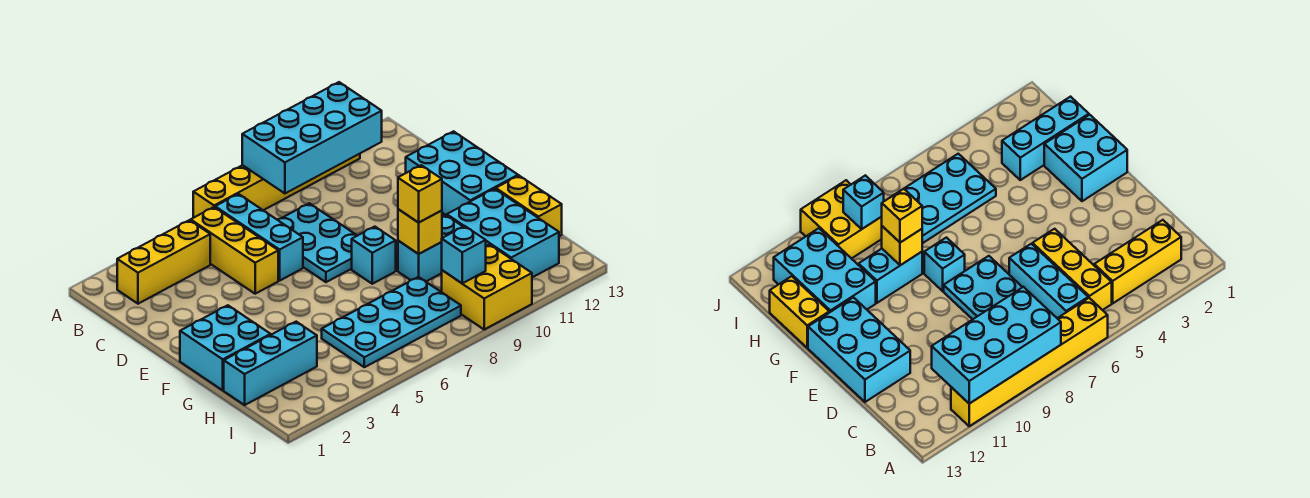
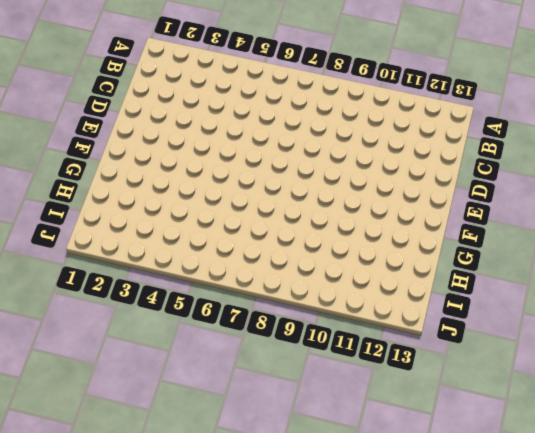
none -> yellow 1x6 brick [193,154,360,218]
none -> yellow 1x3 brick [117,220,210,304]
none -> yellow 1x3 brick [191,207,278,294]

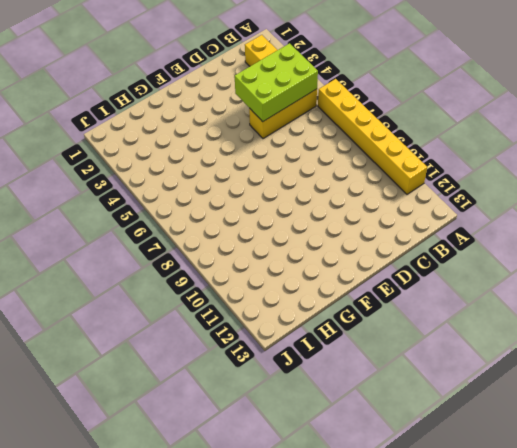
lime 2x3 brick [235,43,318,122] -> none
none -> cyan 1x3 brick [215,194,303,281]
none -> cyan 2x3 plate [277,203,357,282]
none -> cyan 2x3 brick [406,131,518,215]

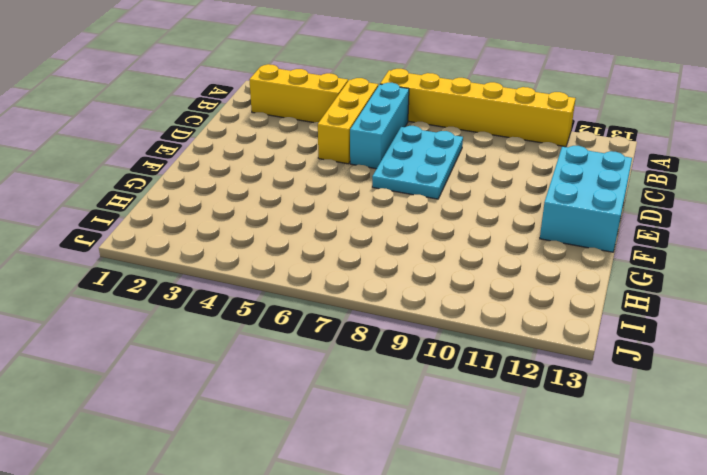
none -> cyan 2x2 brick [180,305,271,390]
none -> cyan 1x1 brick [352,227,396,284]
none -> cyan 1x2 brick [398,215,463,282]

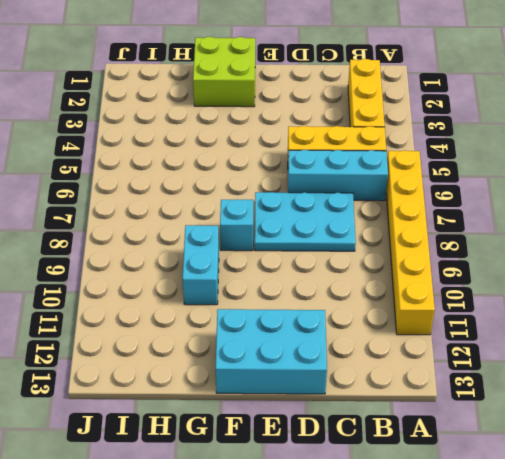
lime 2x2 brick [193,37,255,107] -> cyan 2x2 brick [180,305,271,390]
none -> cyan 2x3 brick [447,189,559,277]
none -> yellow 1x2 brick [496,176,562,237]
none -> cyan 1x3 brick [224,322,317,405]

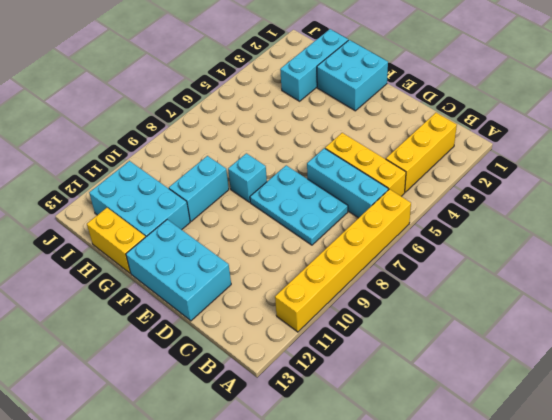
none -> cyan 2x4 plate [322,277,461,367]
none -> yellow 2x2 brick [442,244,532,329]
none -> cyan 2x4 brick [242,82,382,193]

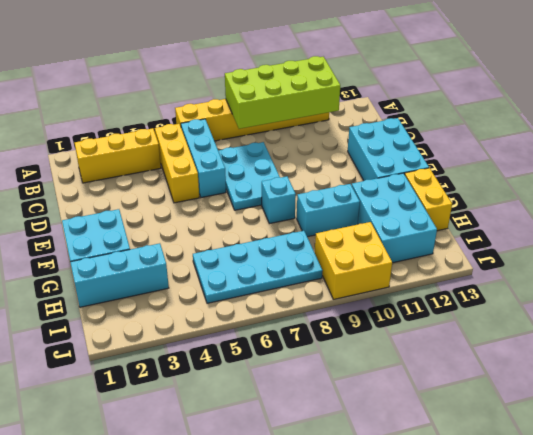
lime 2x4 brick [225,56,340,129] -> cyan 2x4 brick [242,82,382,193]
none -> yellow 1x1 brick [398,209,442,254]
none -> cyan 1x1 brick [442,226,486,283]
none -> yellow 1x1 brick [398,165,442,223]

